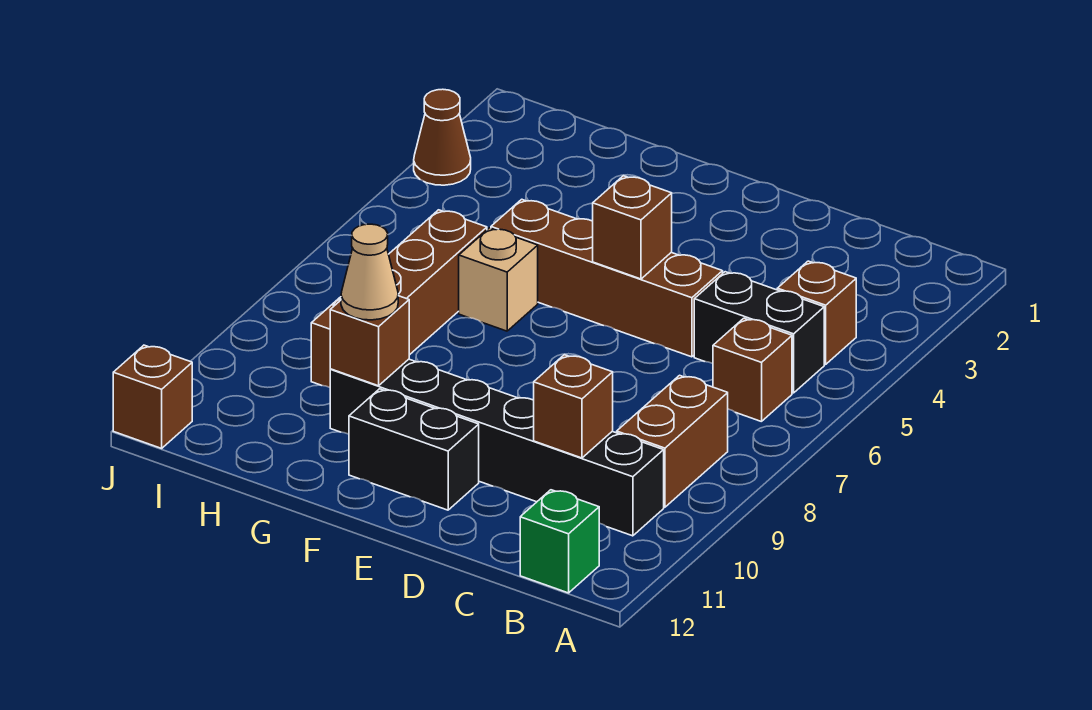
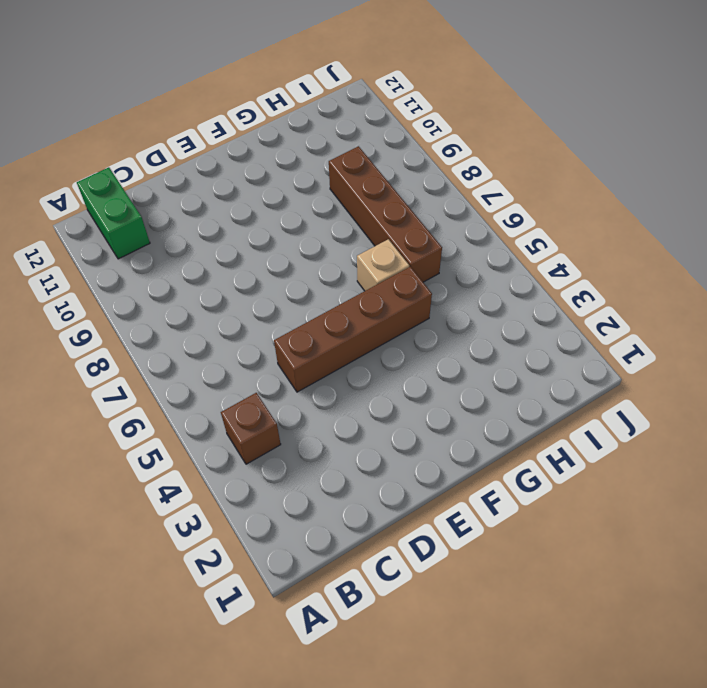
green 1x2 brick [77,167,150,259] -> green 1x1 brick [520,490,599,593]
none -> black 1x2 brick [694,272,824,393]
none -> brown 1x1 brick [713,318,792,422]
none -> brown 1x2 brick [617,375,728,507]

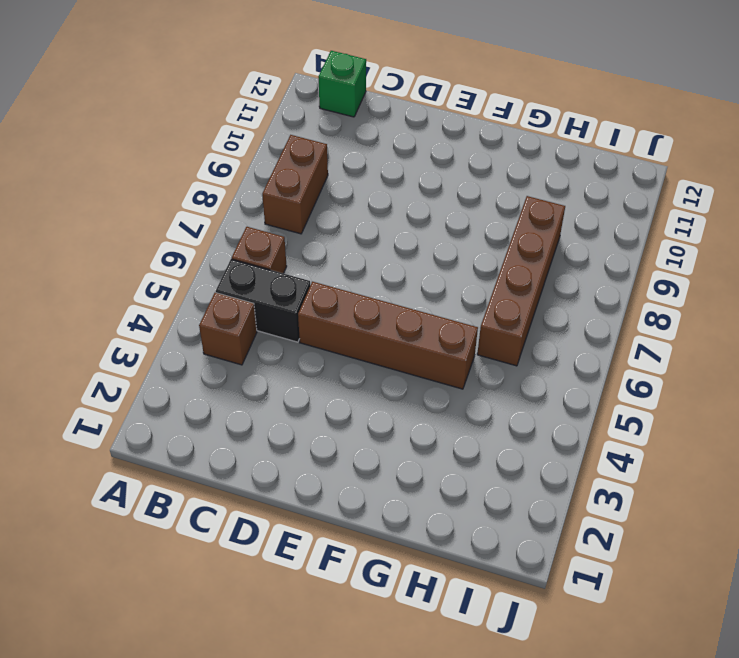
none -> black 1x6 brick [330,359,664,536]
none -> black 1x2 brick [349,389,479,510]
none -> tan 1x1 brick [459,228,538,331]

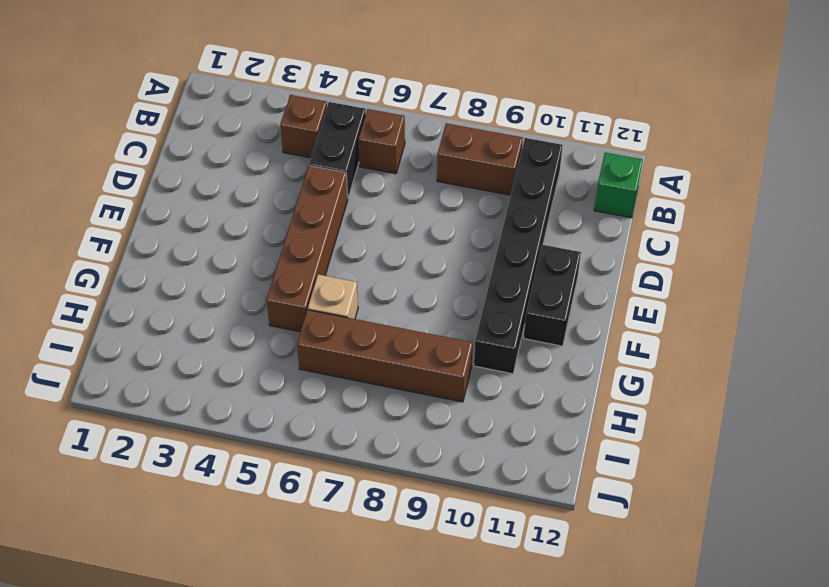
none -> brown 1x1 cone [414,89,471,185]
none -> brown 1x1 brick [113,345,192,448]
none -> brown 1x1 brick [534,355,613,458]

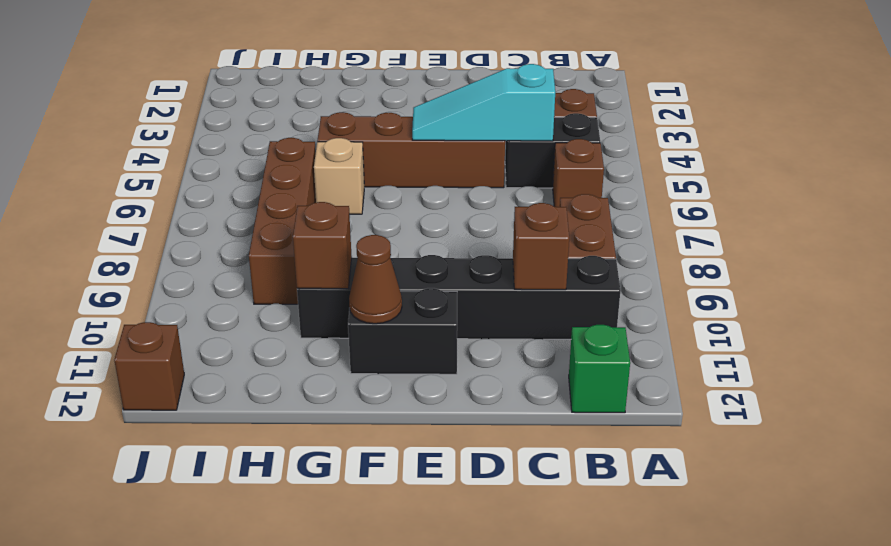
cyan 1x3 slope [412,64,555,141] -> brown 1x1 brick [593,176,672,279]
brown 1x1 cone [349,235,402,324] -> brown 1x1 cone moved to [414,89,471,185]
none -> tan 1x1 cone [341,224,398,320]

